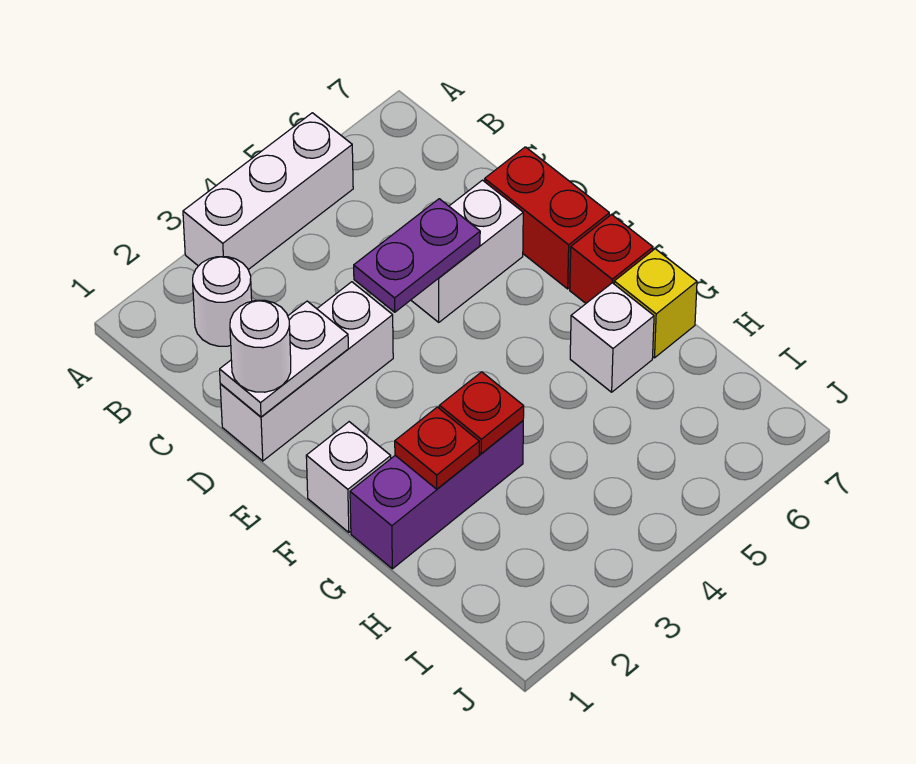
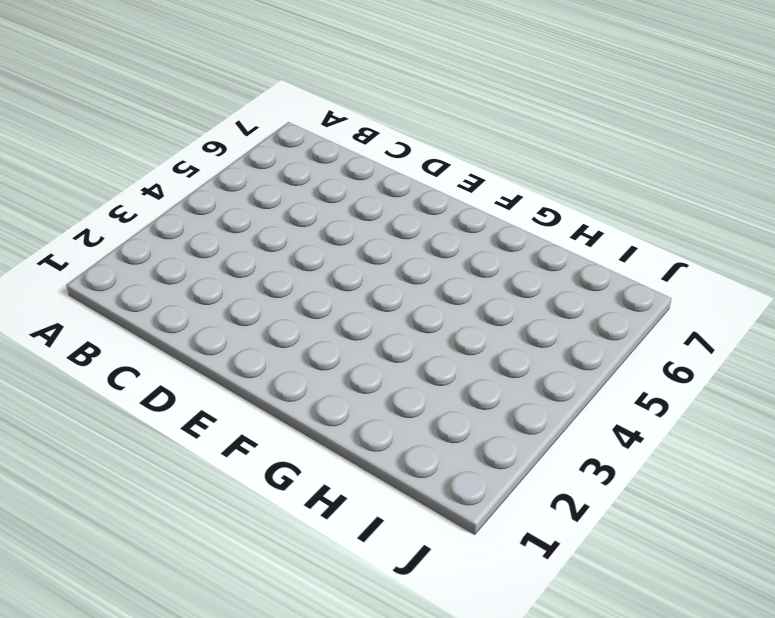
none -> white 1x3 brick [183,113,353,270]
none -> white 1x1 round brick [193,257,252,346]
none -> white 1x3 brick [220,282,393,461]

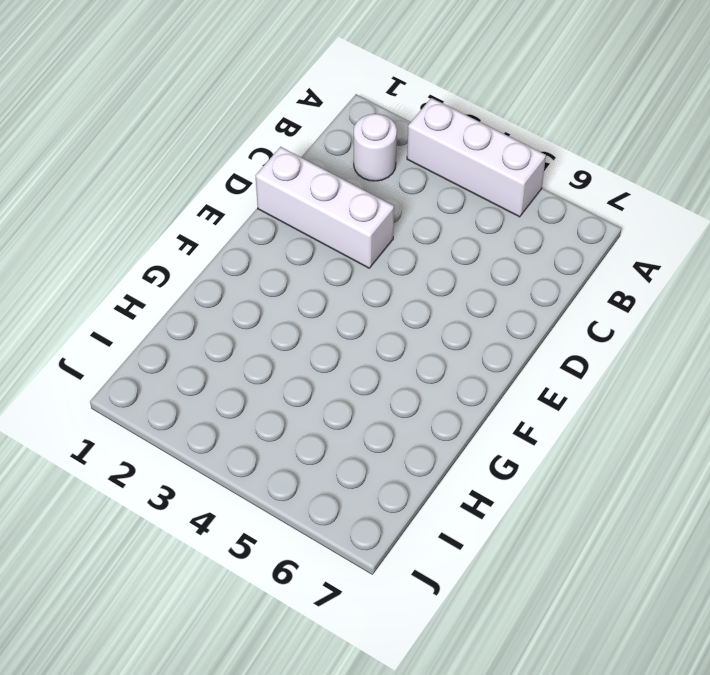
none -> white 1x2 brick [411,180,523,322]
none -> red 1x2 brick [485,147,609,289]
none -> white 1x1 brick [306,422,391,532]

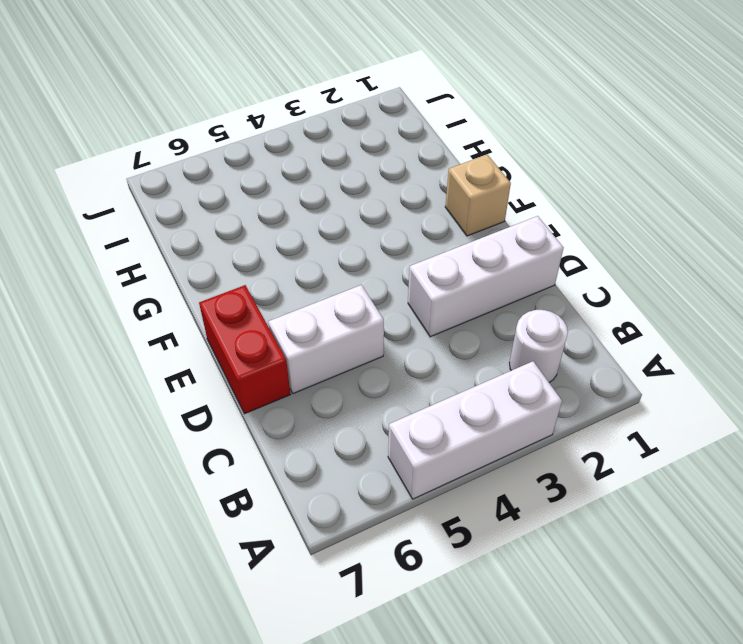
tan 1x1 brick [445,155,511,236] -> white 1x1 brick [306,422,391,532]
none -> red 1x1 brick [570,215,653,303]
none -> purple 1x3 brick [350,421,523,569]
none -> white 1x1 brick [570,283,654,392]

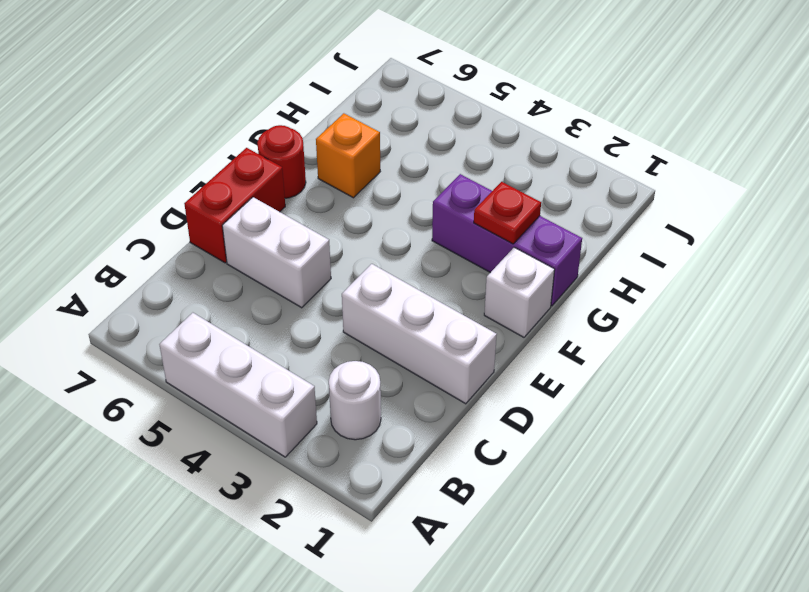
red 1x1 round brick [257,125,306,198] -> red 1x1 brick [570,215,653,303]
orange 1x1 brick [316,113,380,198] -> white 1x1 brick [570,283,654,392]
none -> yellow 1x1 brick [614,249,697,358]
none -> white 1x2 plate [220,301,348,417]
none -> purple 1x2 plate [354,199,480,312]

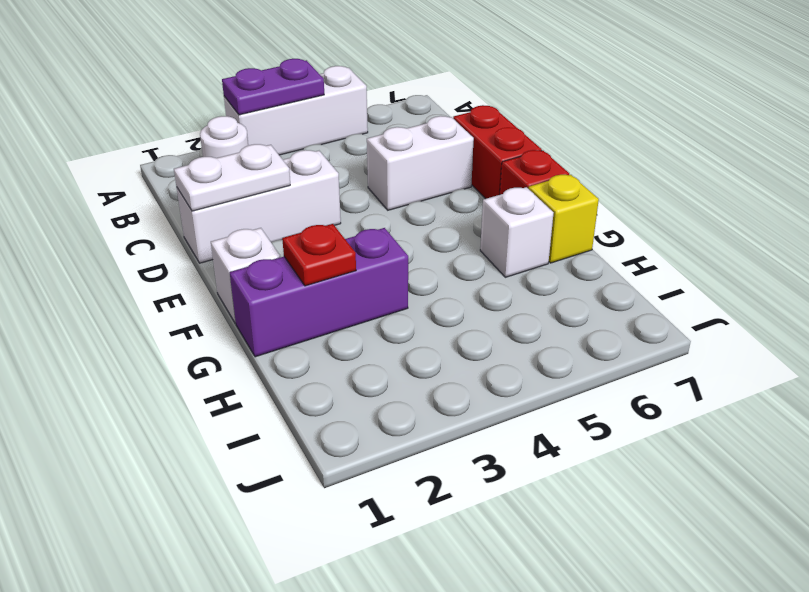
purple 1x2 plate [222,59,324,115] -> purple 1x2 plate moved to [354,199,480,312]
none -> red 1x1 plate [439,372,524,454]
none -> white 1x1 round brick [230,300,291,392]

